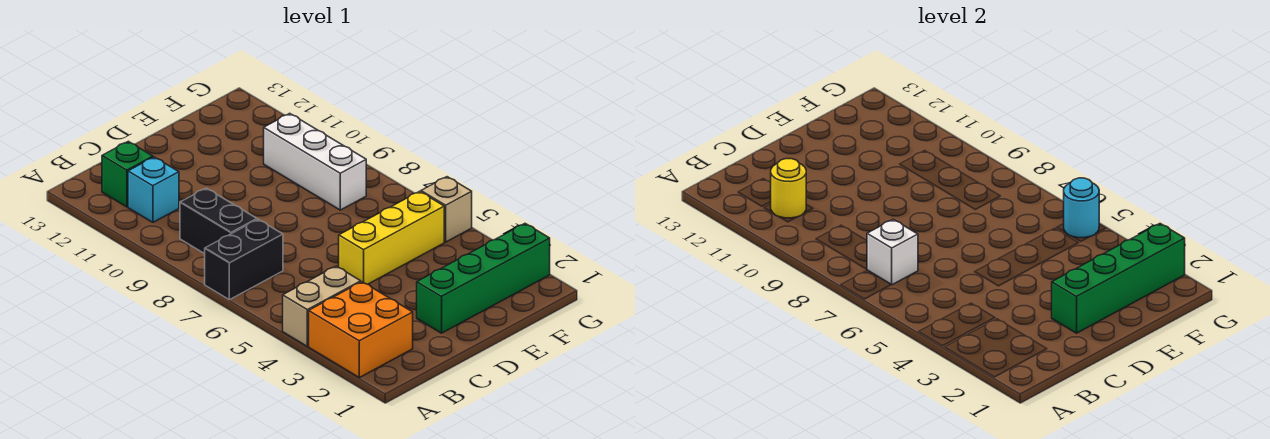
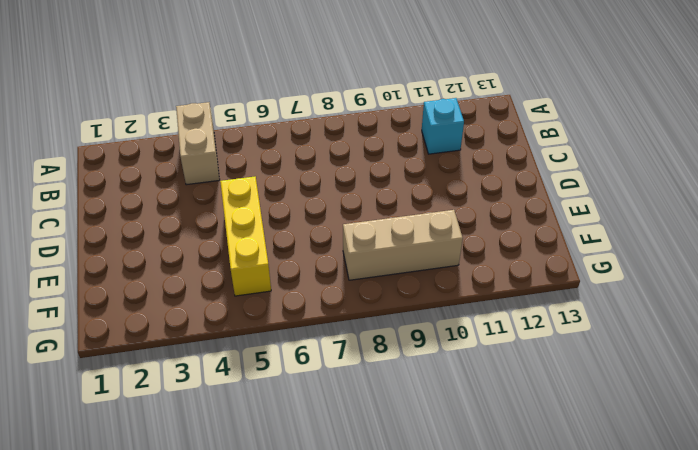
tan 1x3 brick [343,210,463,280] -> white 1x3 brick [264,113,366,210]
none -> orange 2x2 brick [309,282,413,378]
none -> black 1x2 brick [205,219,283,300]
none -> black 1x2 brick [180,188,257,254]

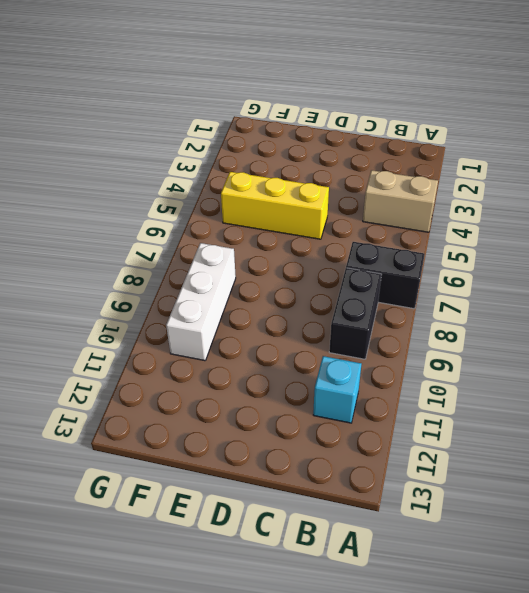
none -> orange 2x2 brick [309,282,413,378]
none -> green 1x1 brick [102,141,153,207]
none -> green 1x4 brick [417,224,550,333]

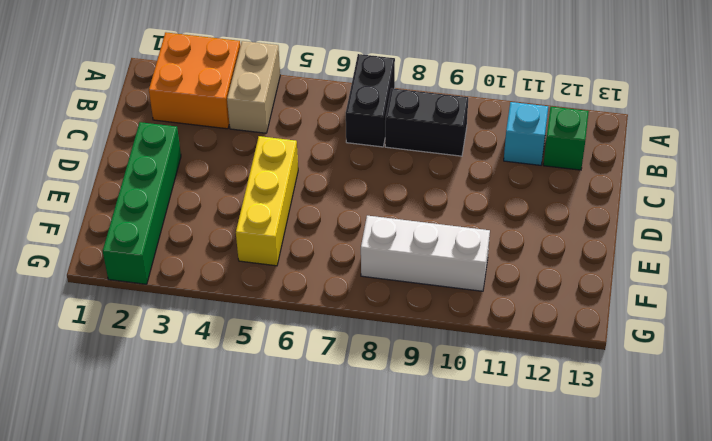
none -> tan 1x1 brick [421,177,472,242]
none -> white 1x1 brick [867,219,918,285]
none -> yellow 1x1 round brick [771,159,806,218]

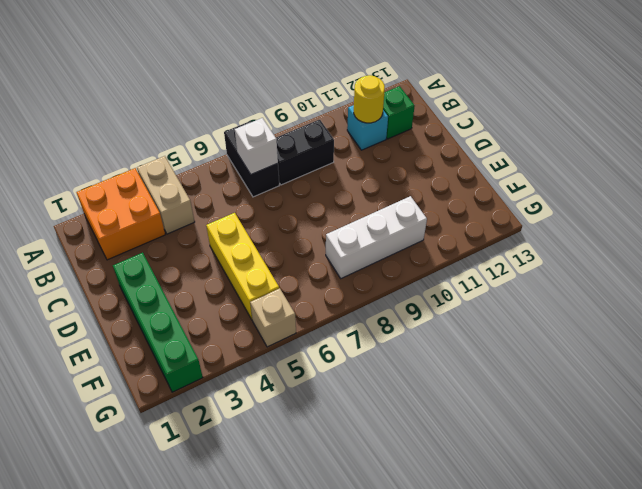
none -> green 1x4 brick [1052,224,1185,333]
none -> cyan 1x1 round brick [1063,178,1099,238]

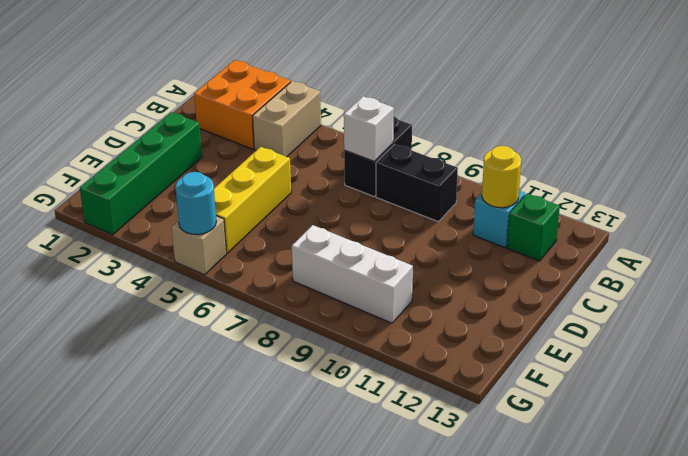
none -> green 1x4 brick [1052,224,1185,333]

